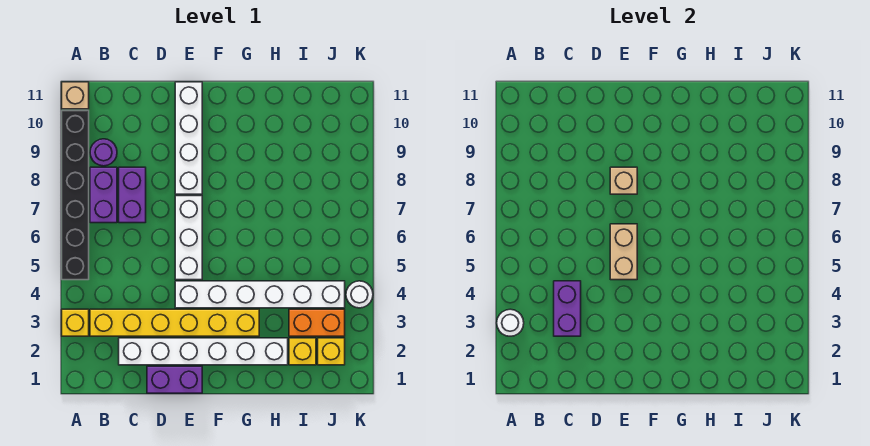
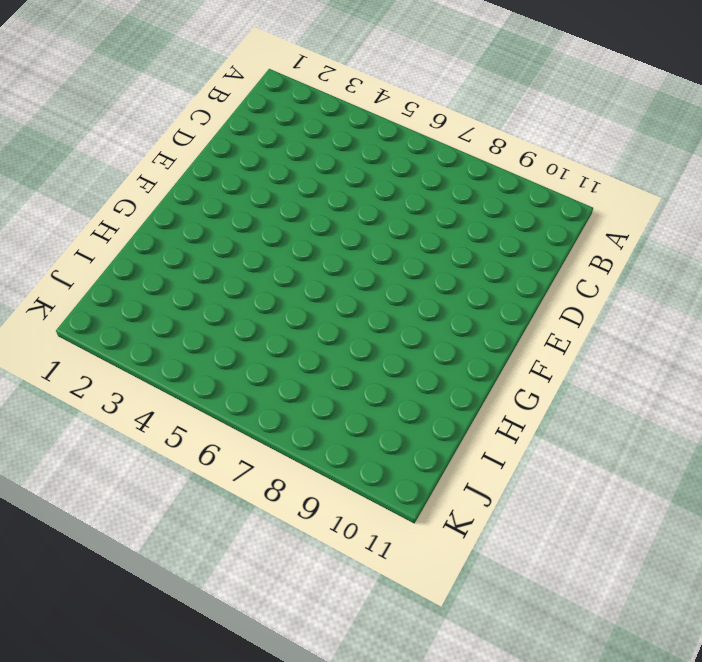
none -> yellow 1x1 brick [62,309,89,336]
none -> black 1x6 brick [62,110,89,280]
none -> tan 1x1 brick [62,82,89,109]

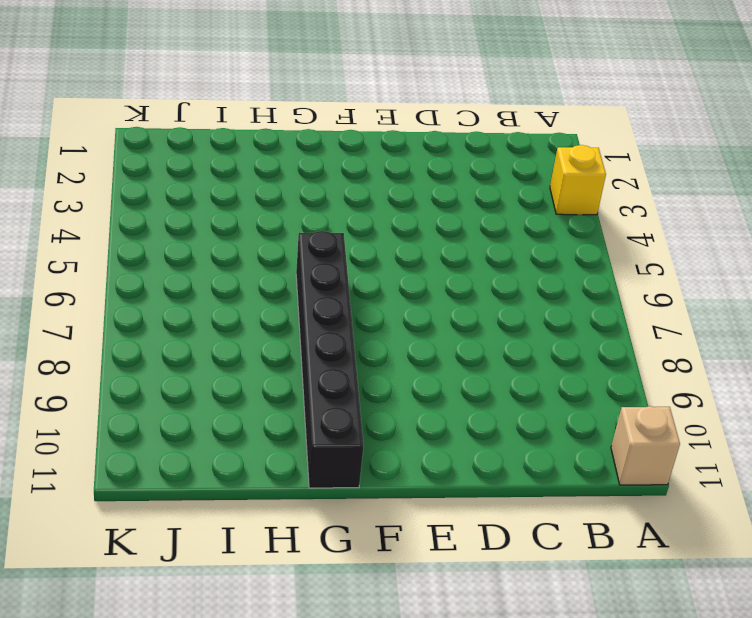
black 1x6 brick [296,231,364,488] -> black 1x6 brick moved to [62,110,89,280]
none -> yellow 1x6 brick [90,309,259,336]
none -> purple 1x2 brick [90,167,117,223]
none -> purple 1x1 round brick [90,139,117,166]

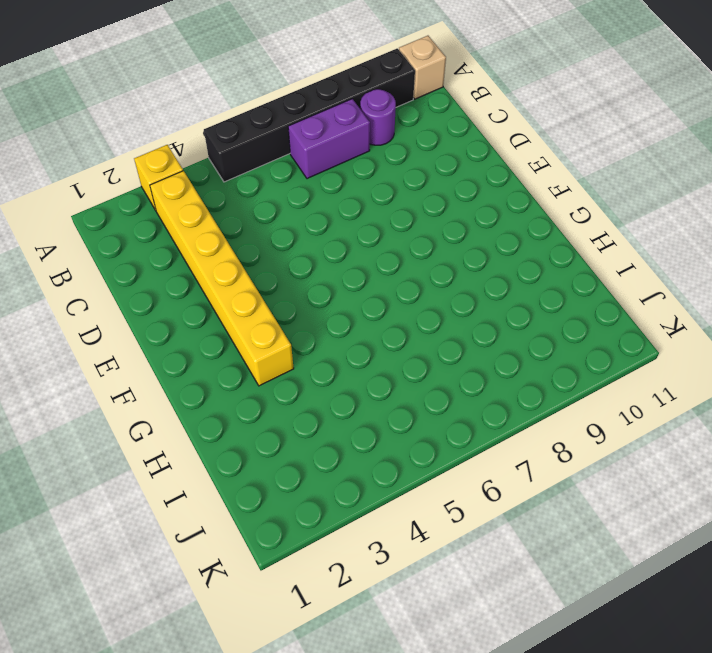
none -> white 1x6 brick [119,338,288,365]
none -> purple 1x2 brick [119,167,146,223]
none -> purple 1x2 brick [147,366,202,393]

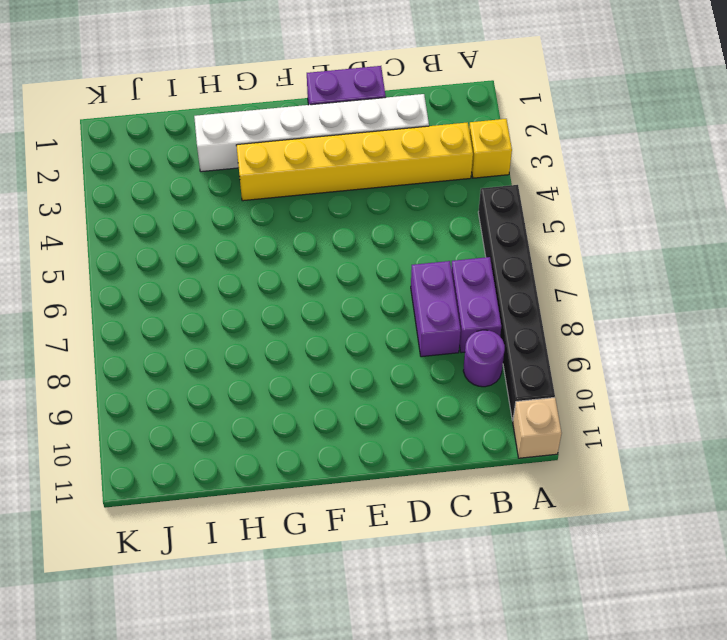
none -> white 1x6 brick [175,281,345,308]
none -> white 1x3 brick [175,196,202,280]
none -> white 1x4 brick [175,82,202,194]

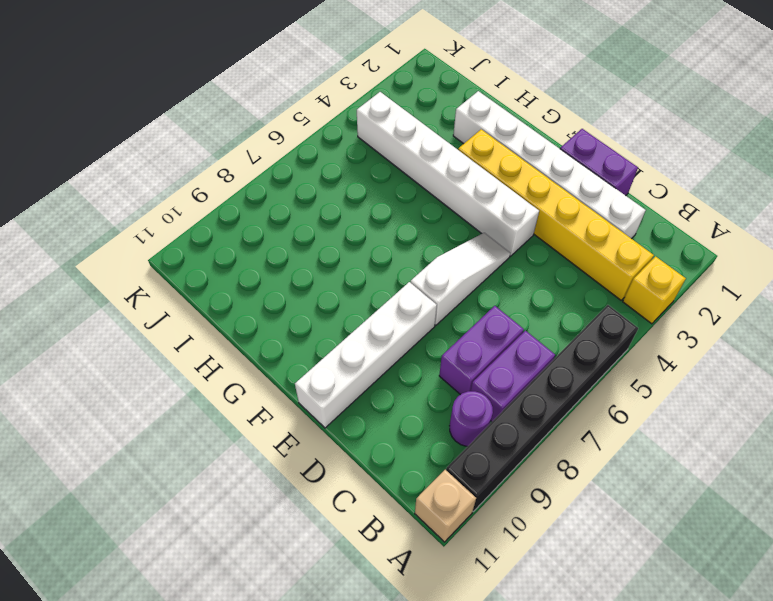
white 1x3 slope [411,233,510,325] -> white 1x3 brick [175,196,202,280]
none -> yellow 1x1 brick [289,338,316,365]
none -> orange 1x2 brick [289,309,345,336]
none -> yellow 1x1 brick [318,338,345,365]

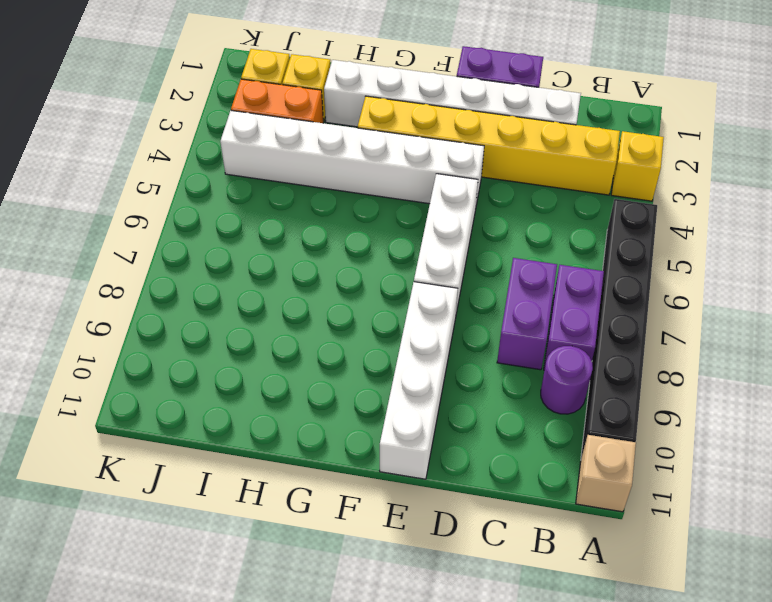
none -> white 1x1 round brick [346,281,373,308]
none -> white 1x1 round brick [497,309,524,336]
none -> purple 1x2 brick [554,281,581,336]

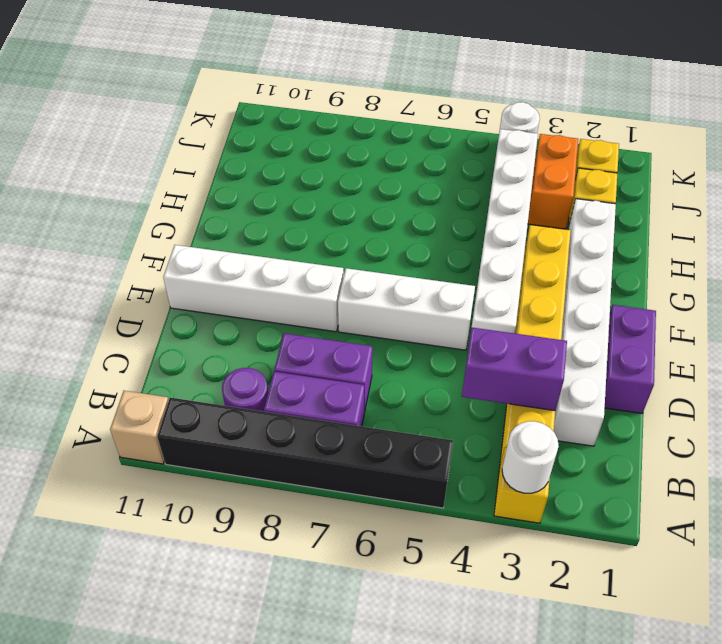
none -> tan 1x2 brick [610,224,637,280]
none -> tan 1x1 brick [610,167,637,194]

